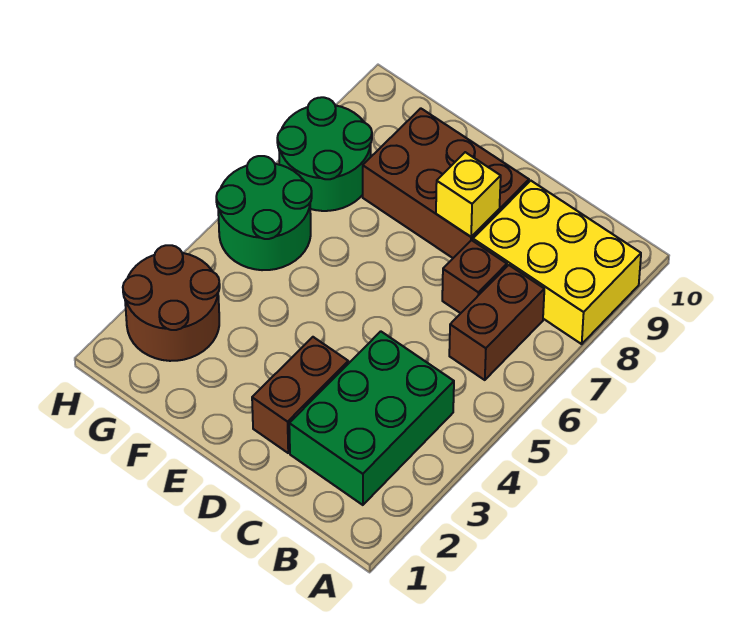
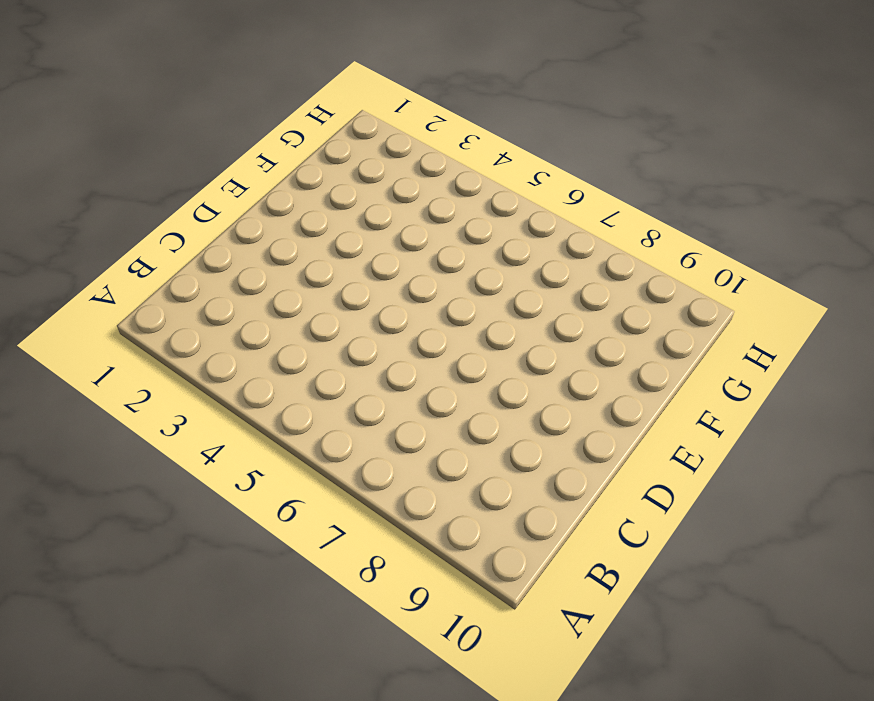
none -> yellow 2x3 brick [473,181,641,344]
none -> green 2x3 brick [289,331,454,505]

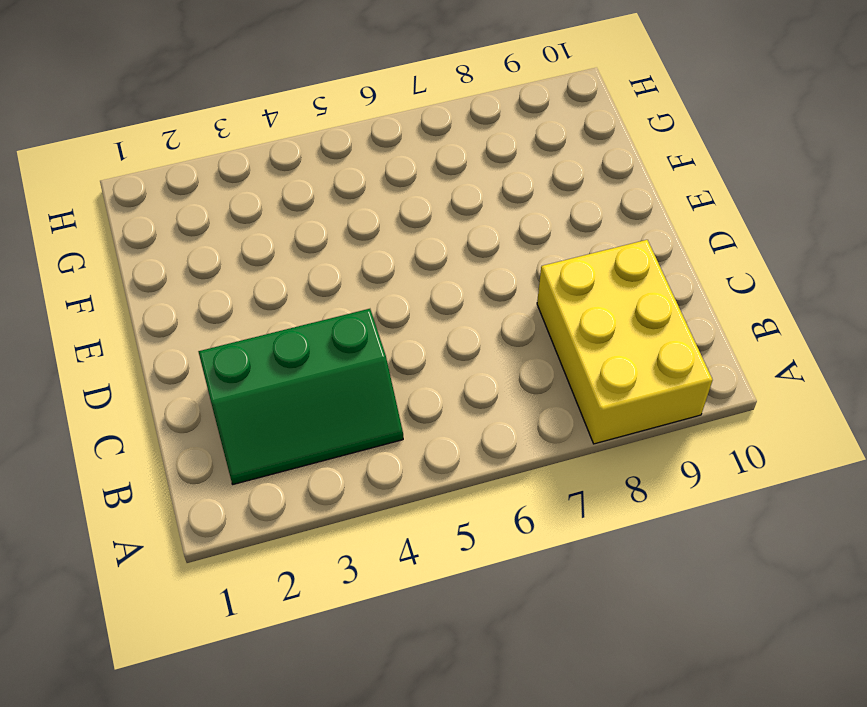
green 2x3 slope [198,309,403,484] -> green 2x3 brick [289,331,454,505]
none -> brown 1x2 brick [449,265,544,380]
none -> brown 1x1 brick [442,240,507,313]

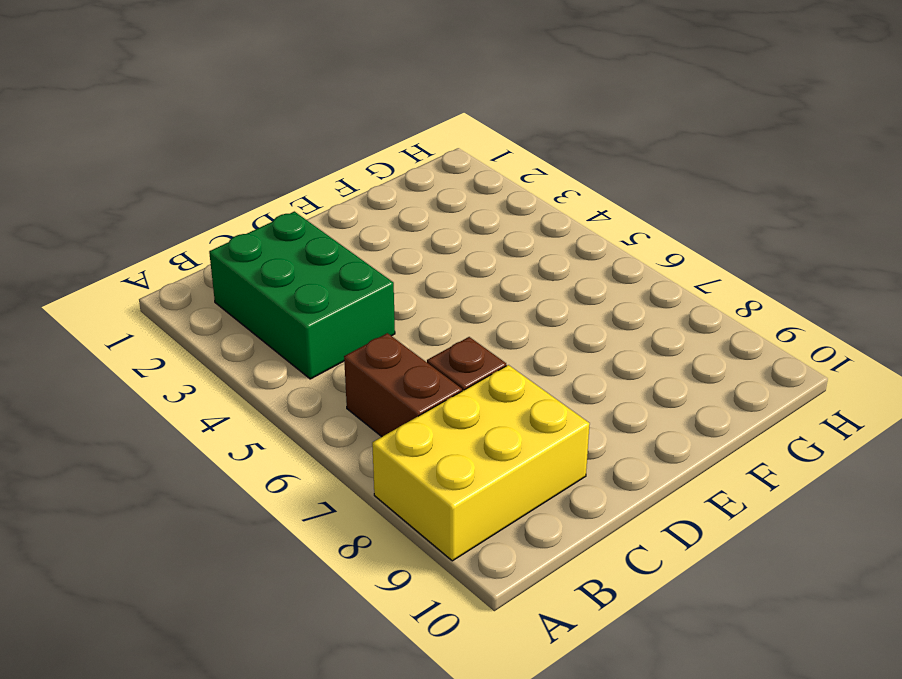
none -> brown 1x2 brick [252,337,348,453]
none -> brown 2x3 brick [363,108,529,258]

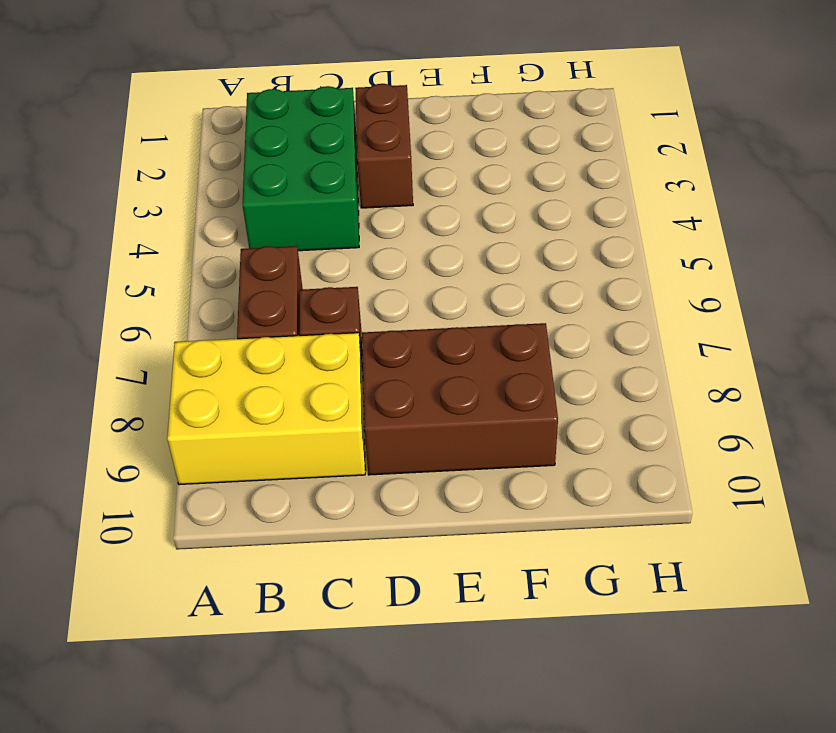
none -> brown 2x2 round brick [123,245,220,361]
none -> green 2x2 round brick [216,156,312,270]

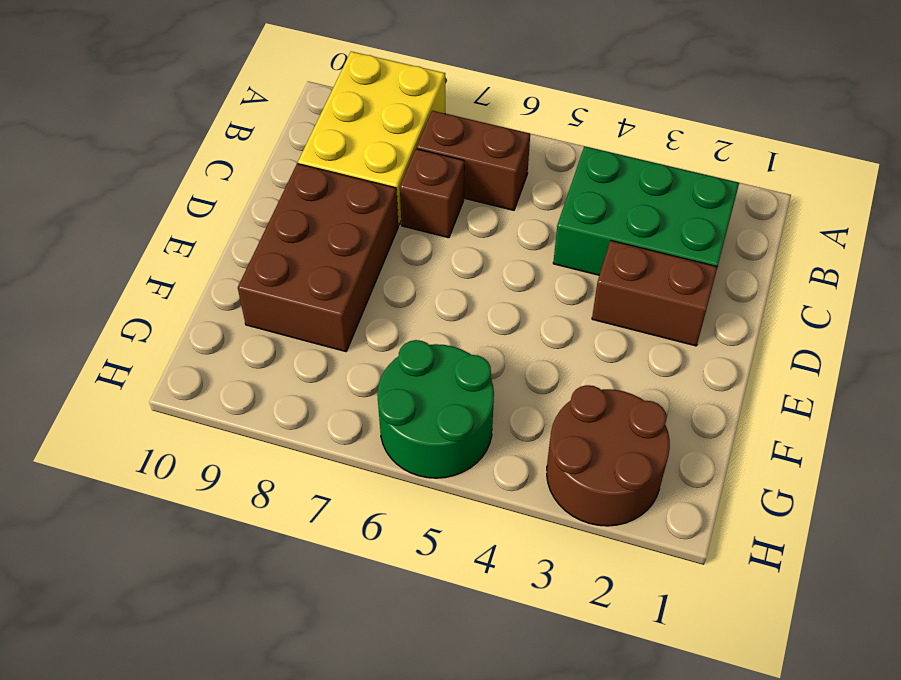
none -> green 2x2 round brick [277,97,372,211]
none -> yellow 1x1 brick [436,152,501,237]

